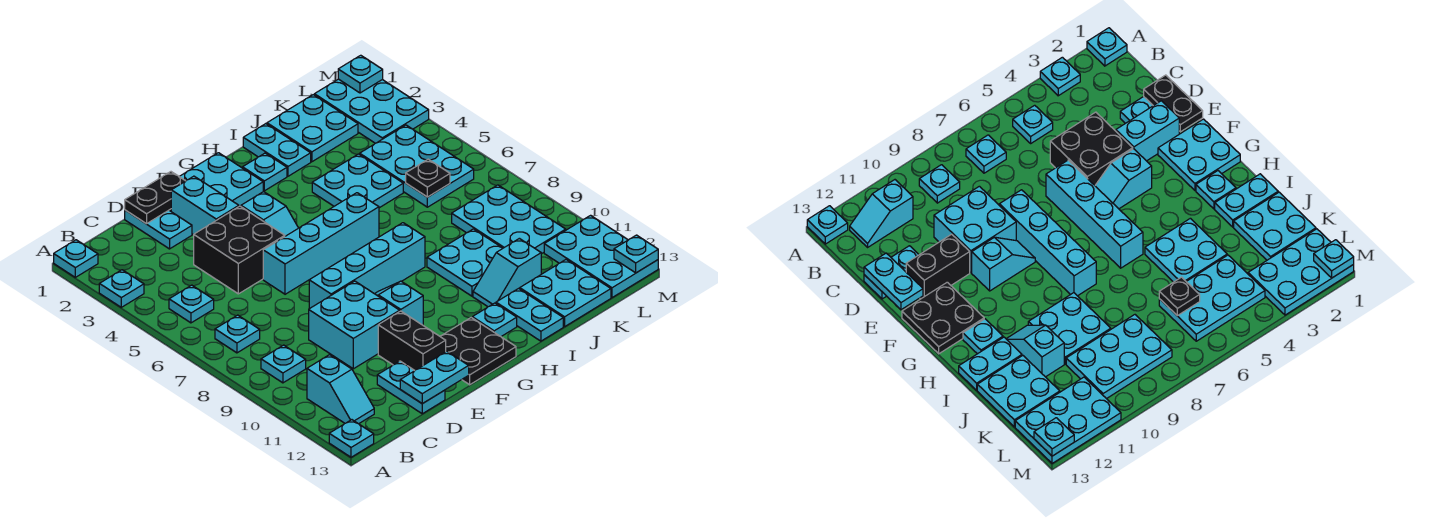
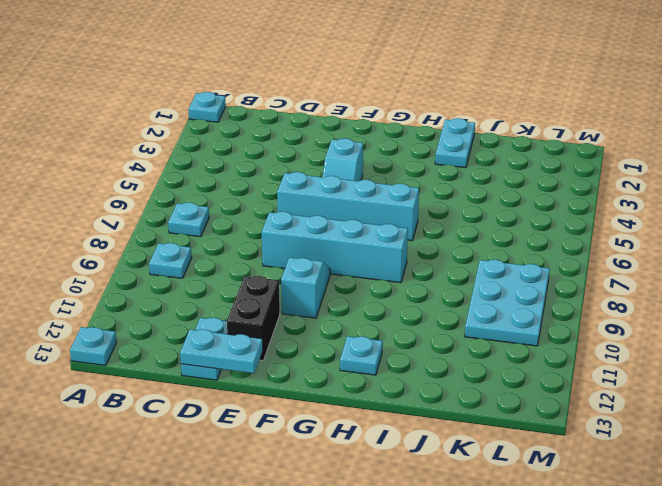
none -> cyan 1x1 plate [99,270,144,307]
none -> cyan 1x1 plate [169,285,214,323]
none -> cyan 1x2 slope [307,355,374,424]
none -> cyan 1x2 plate [125,210,192,249]

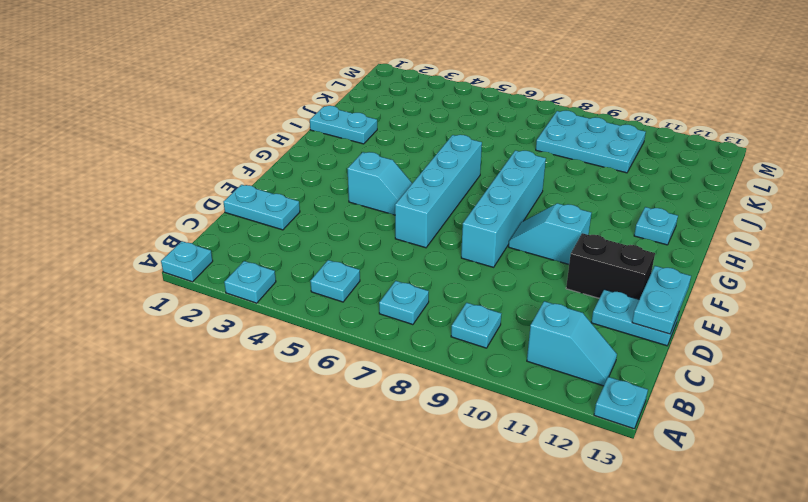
none -> black 2x2 brick [194,206,285,294]
none -> cyan 2x2 brick [309,281,400,369]
none -> cyan 1x2 brick [171,176,239,235]
none -> cyan 2x2 plate [179,153,263,206]

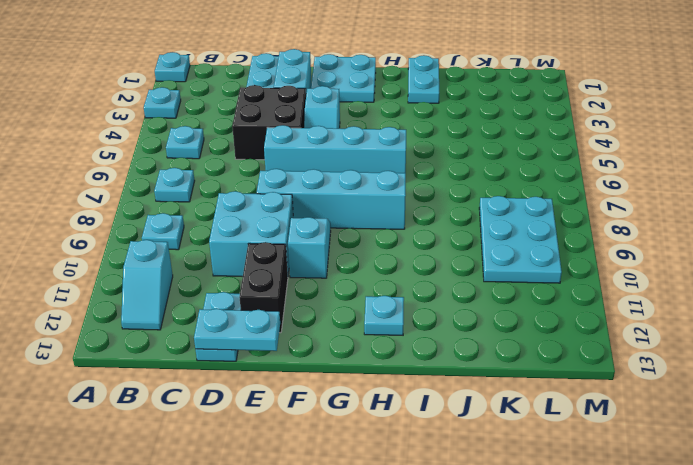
none -> cyan 1x1 plate [329,420,374,457]
none -> black 2x2 plate [440,318,516,385]
none -> cyan 1x1 plate [243,153,287,191]
none -> cyan 2x2 plate [312,154,403,208]

